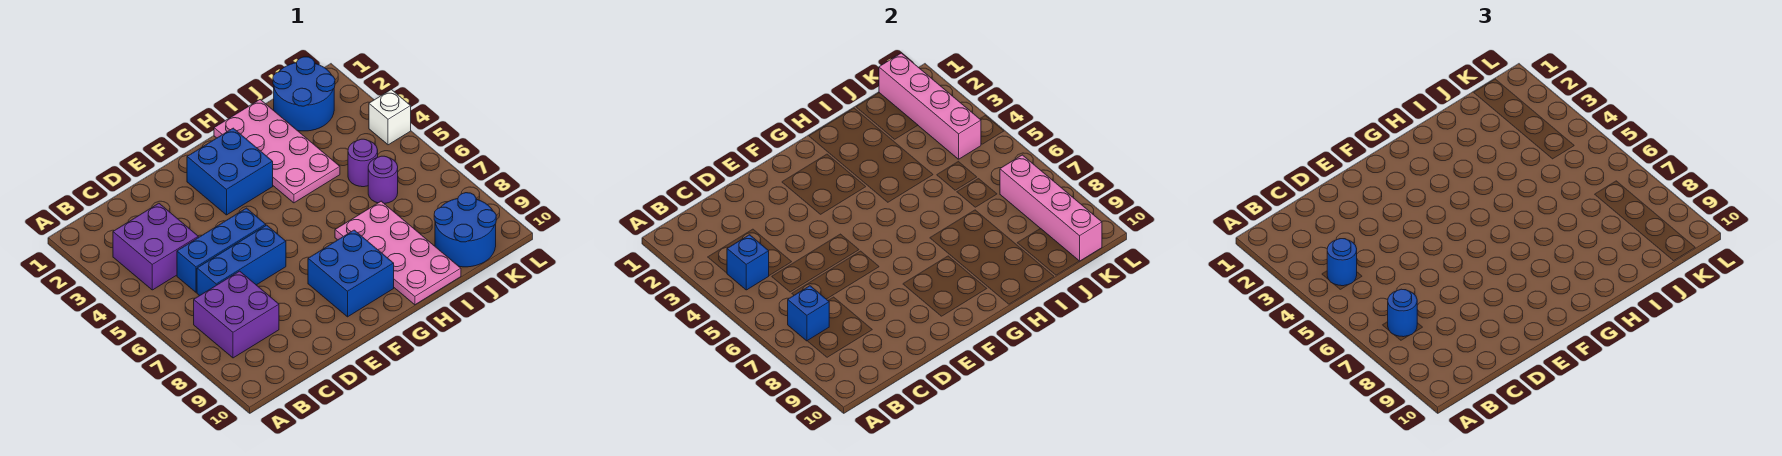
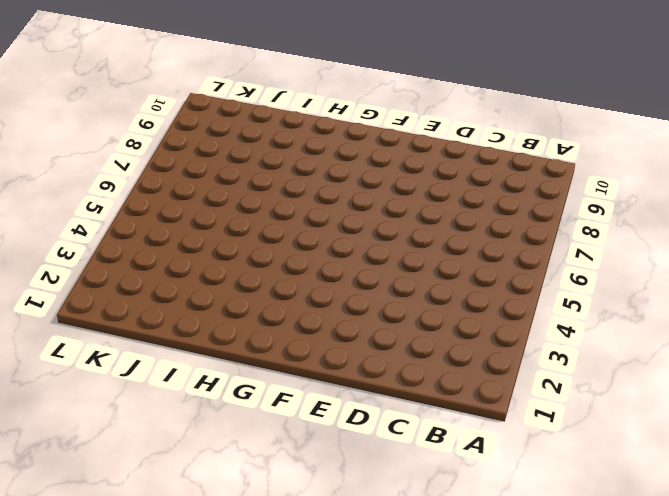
none -> purple 2x2 brick [113,203,198,290]
none -> purple 2x2 brick [194,271,279,358]
none -> blue 1x3 brick [177,208,266,292]

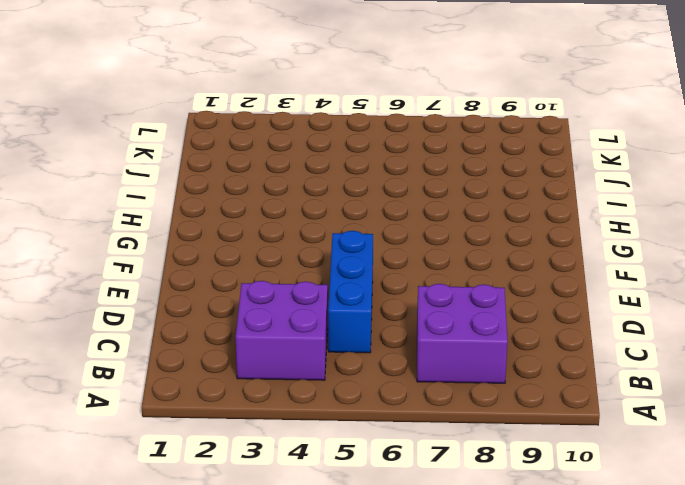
none -> blue 1x3 brick [197,225,286,296]
none -> blue 2x2 brick [187,128,273,215]
none -> blue 2x2 brick [308,230,394,317]

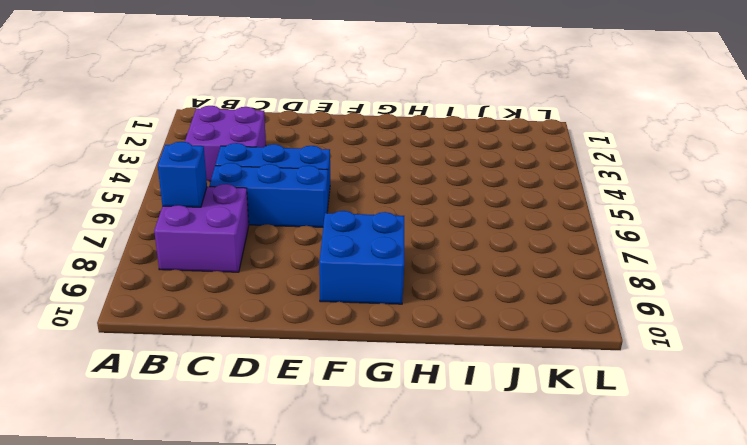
none -> blue 2x2 brick [187,128,273,215]
none -> pink 2x4 plate [214,100,340,203]
none -> pink 2x4 plate [335,201,461,305]

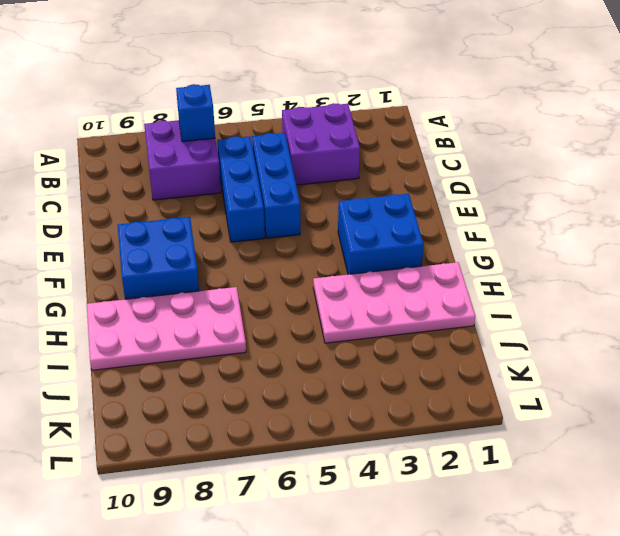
none -> blue 2x2 round brick [273,57,335,131]
none -> purple 1x1 round brick [348,139,378,187]
none -> purple 1x1 round brick [368,156,398,204]

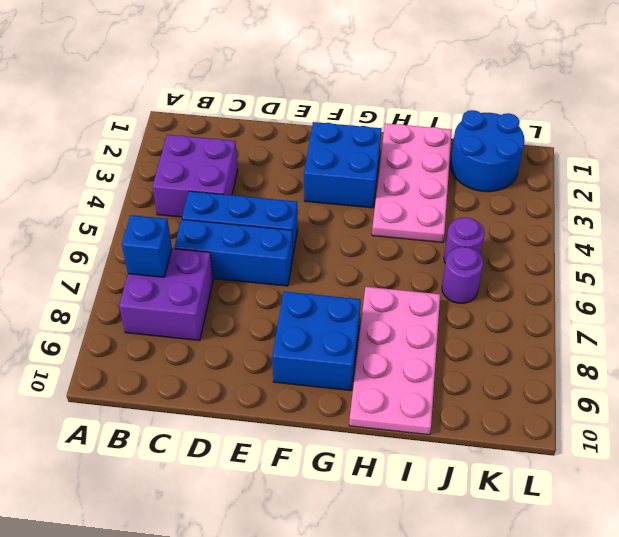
none -> blue 2x2 round brick [434,193,496,267]
none -> white 1x1 brick [369,90,411,145]
none -> blue 1x1 brick [727,235,769,290]

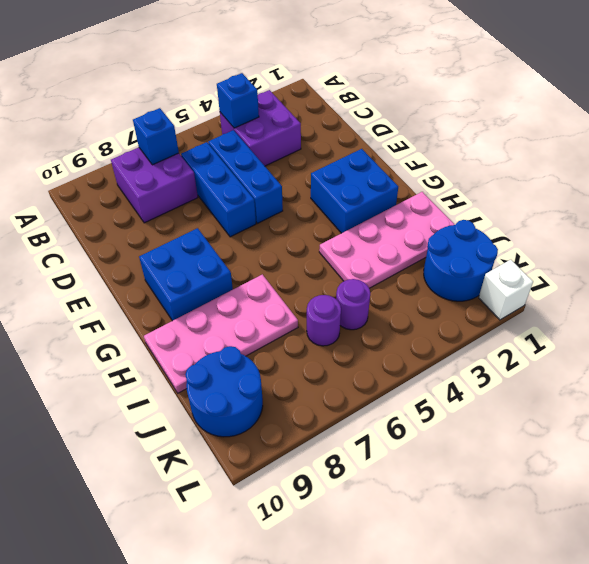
white 1x1 brick [479,260,533,320] -> white 1x1 brick moved to [369,90,411,145]
none -> pink 1x4 brick [879,53,981,159]
none -> pink 1x4 brick [1000,155,1102,261]
none -> blue 1x1 round brick [1327,239,1357,286]

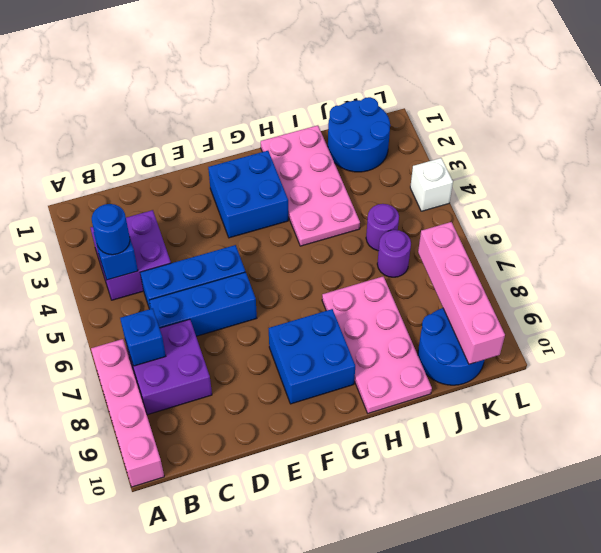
pink 1x4 brick [91,339,164,487] -> pink 1x4 brick moved to [879,53,981,159]
none -> blue 1x1 round brick [1388,289,1417,337]

